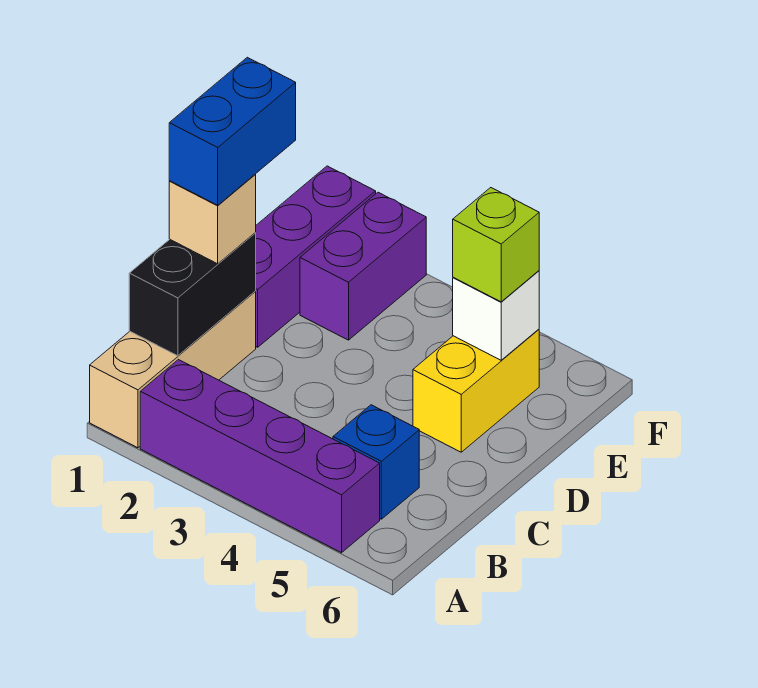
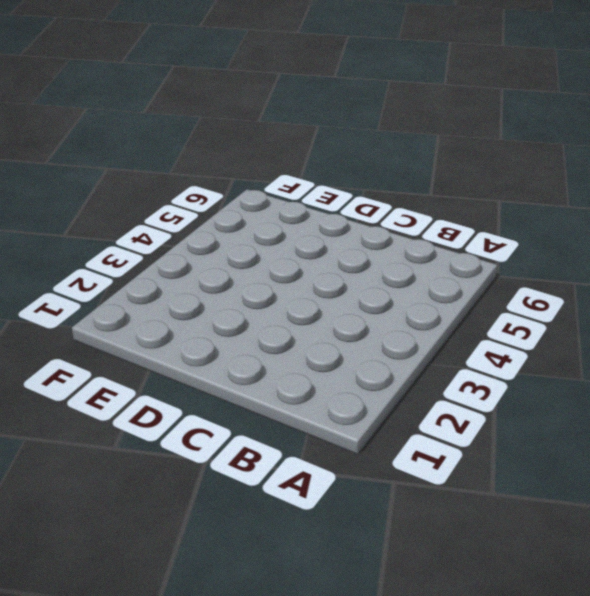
none -> tan 1x3 brick [90,291,256,448]
none -> purple 1x4 brick [140,360,380,553]

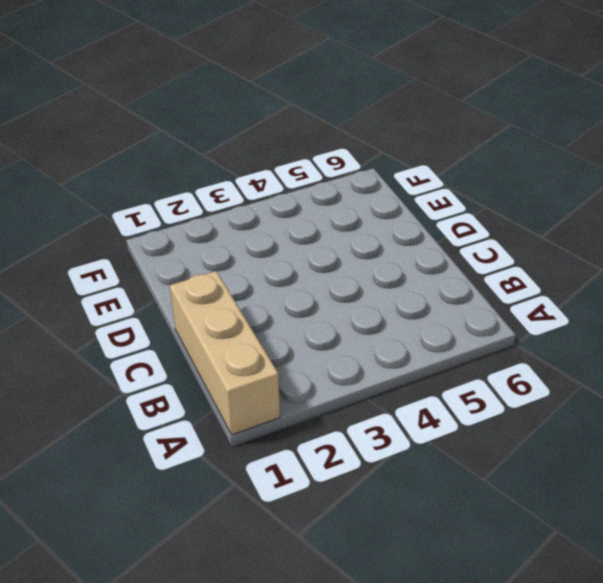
none -> purple 1x4 brick [140,360,380,553]
none -> blue 1x1 brick [333,405,419,519]

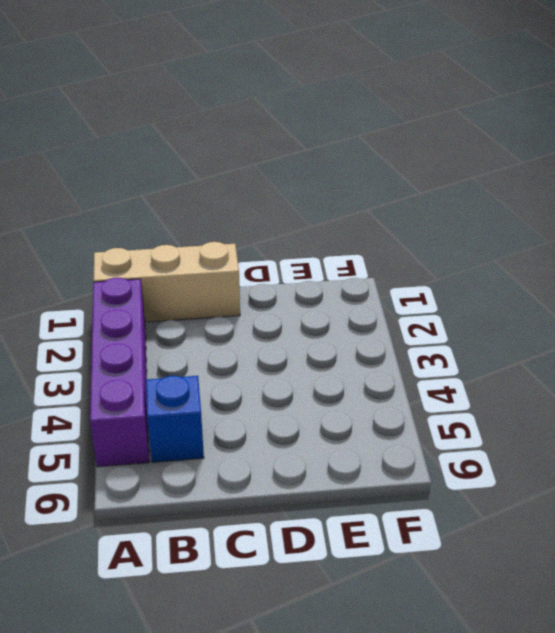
none -> purple 1x3 brick [255,166,376,347]
none -> yellow 1x2 brick [413,329,539,452]

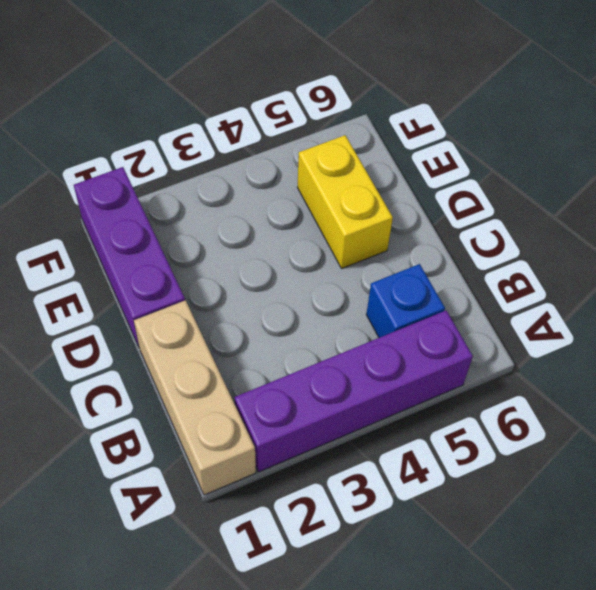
none -> purple 1x2 brick [300,192,426,340]
none -> black 1x2 brick [129,233,256,356]

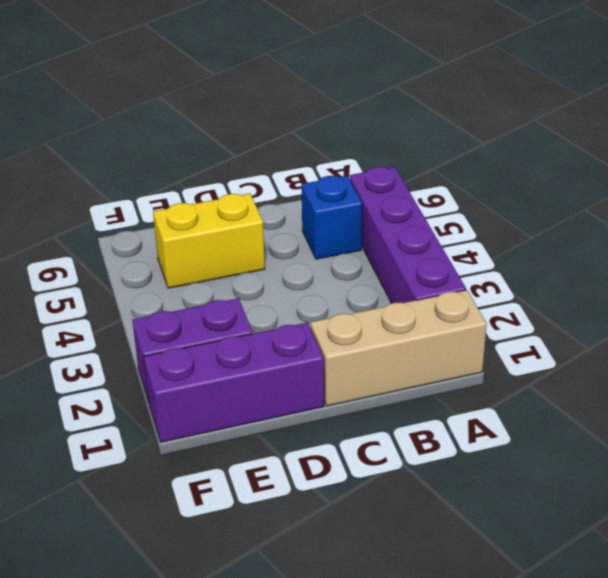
none -> black 1x2 brick [129,233,256,356]
none -> white 1x1 brick [453,271,539,360]

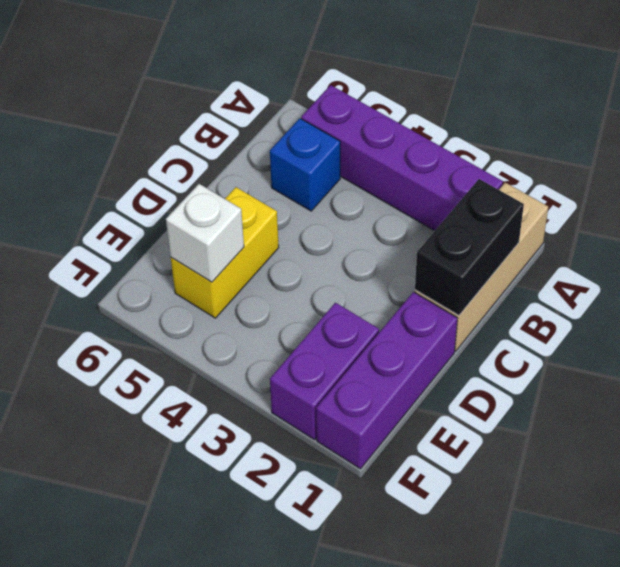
none -> tan 1x1 brick [169,174,256,264]
none -> lime 1x1 brick [453,188,539,302]

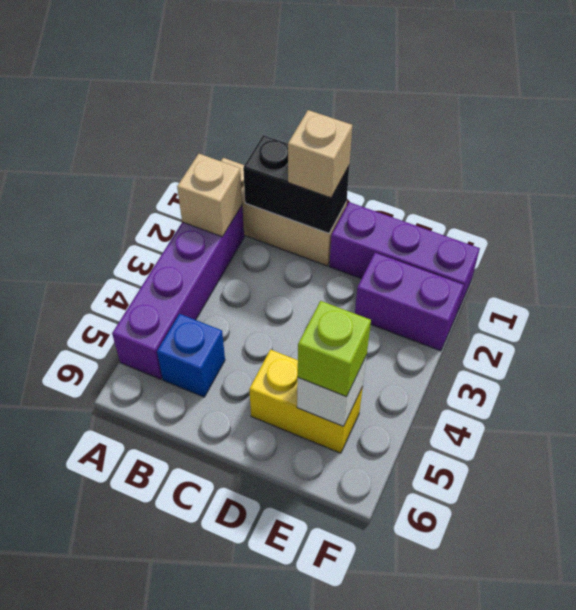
tan 1x1 brick [177,154,242,237] -> none
none -> blue 1x2 brick [169,57,296,205]

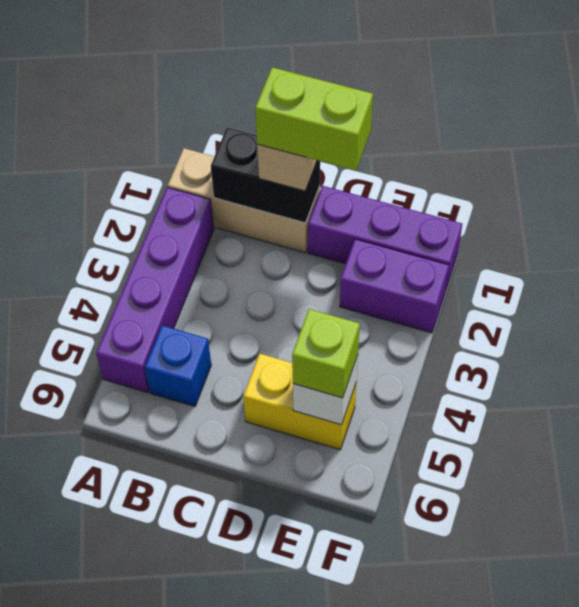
lime 1x2 brick [255,67,373,170] -> blue 1x2 brick [169,57,296,205]

